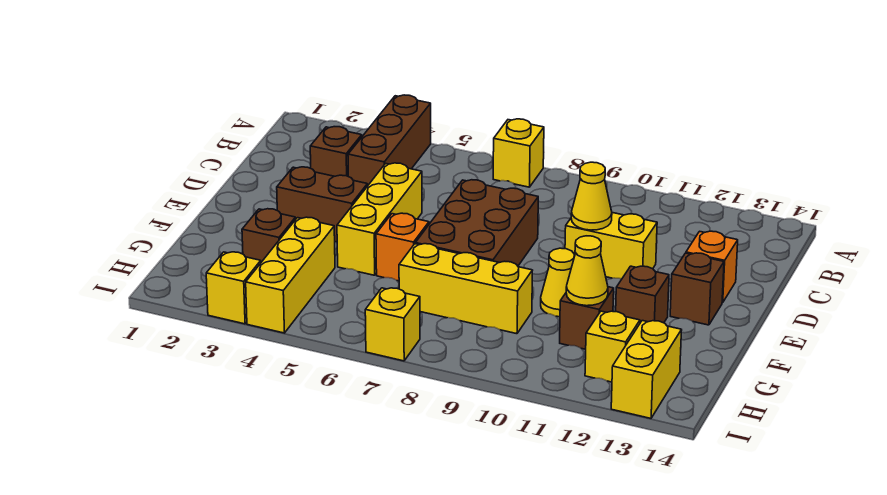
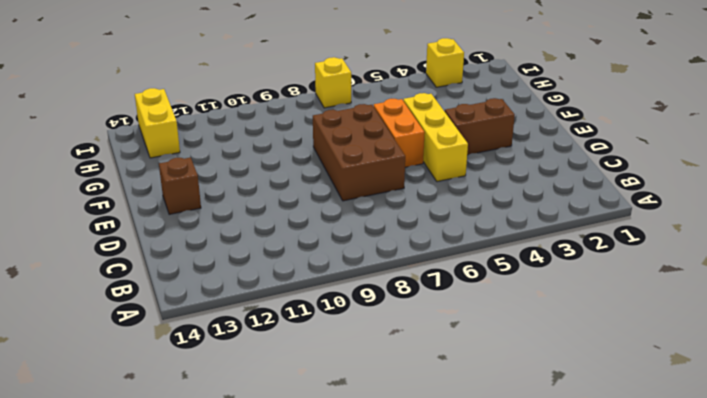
orange 1x2 brick [374,99,425,167] -> orange 1x1 brick [376,213,429,281]
none -> brown 1x3 brick [348,95,431,186]
none -> yellow 1x1 brick [493,119,544,187]
none -> brown 1x1 brick [310,127,362,176]

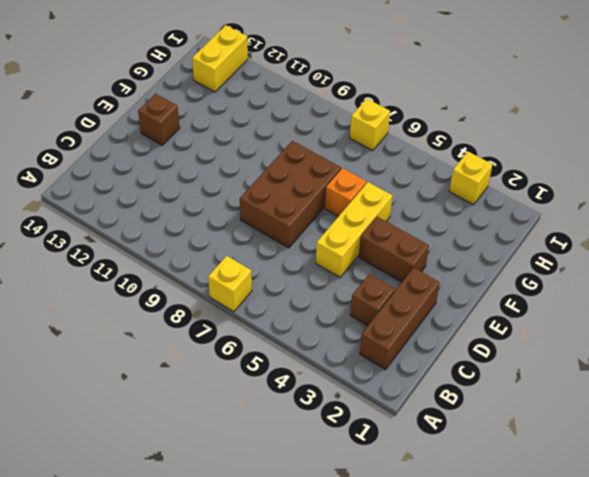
brown 1x3 brick [360,268,440,370] -> brown 1x3 brick moved to [348,95,431,186]
none -> yellow 1x2 brick [565,213,657,279]
none -> orange 1x1 brick [686,231,738,302]
none -> yellow 1x1 cone [541,248,575,317]

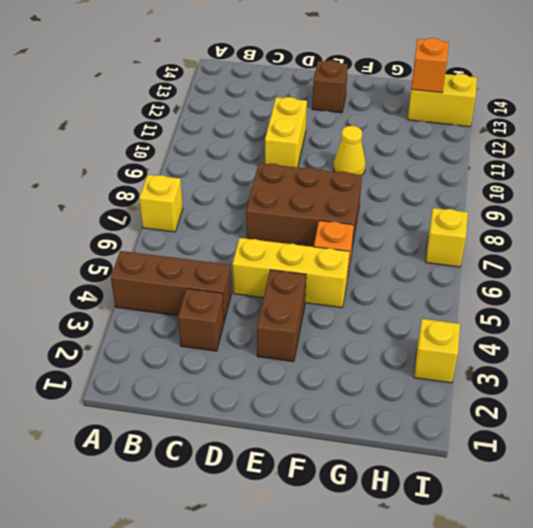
orange 1x1 brick [411,38,449,93] -> orange 1x1 brick moved to [686,231,738,302]
none -> brown 1x1 brick [616,266,669,323]
none -> brown 1x1 brick [242,209,296,262]
none -> yellow 1x3 brick [246,217,335,333]

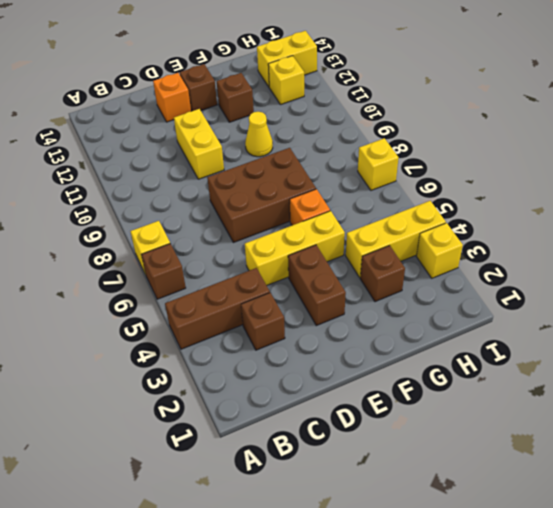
brown 1x1 brick [141,244,186,299] -> brown 1x1 brick moved to [560,287,614,349]
none -> yellow 1x3 brick [399,244,533,334]
none -> yellow 1x1 cone [571,162,612,230]
none -> yellow 1x1 cone [566,236,608,306]

